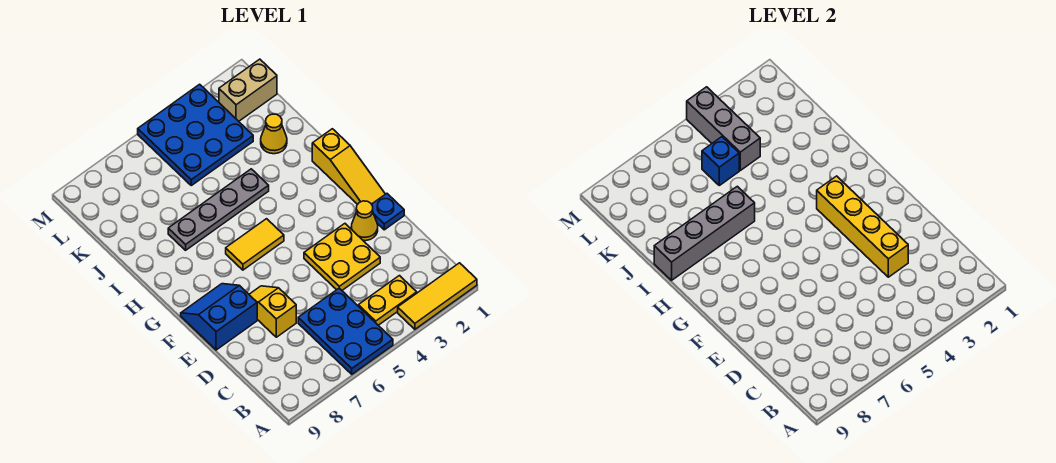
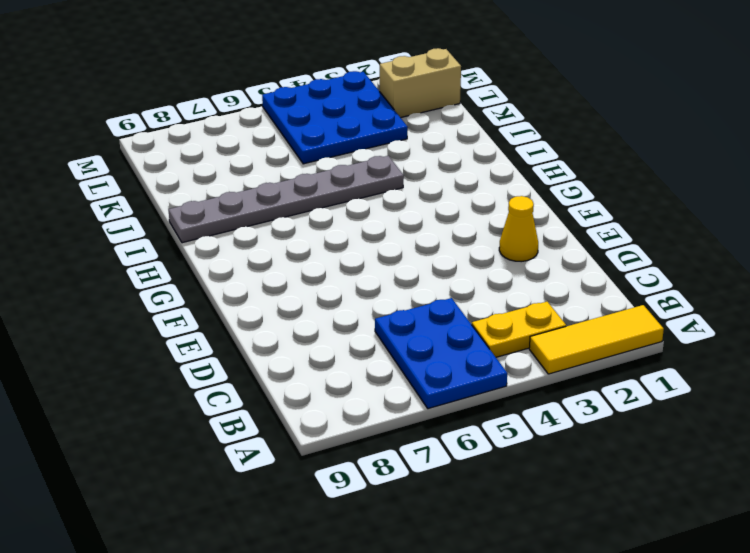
grey 1x6 plate [169,156,404,243] -> grey 1x4 plate [168,169,269,250]
none -> yellow 2x2 plate [304,224,380,290]
none -> yellow 1x2 slope [249,286,296,337]
none -> blue 1x1 plate [372,194,404,230]

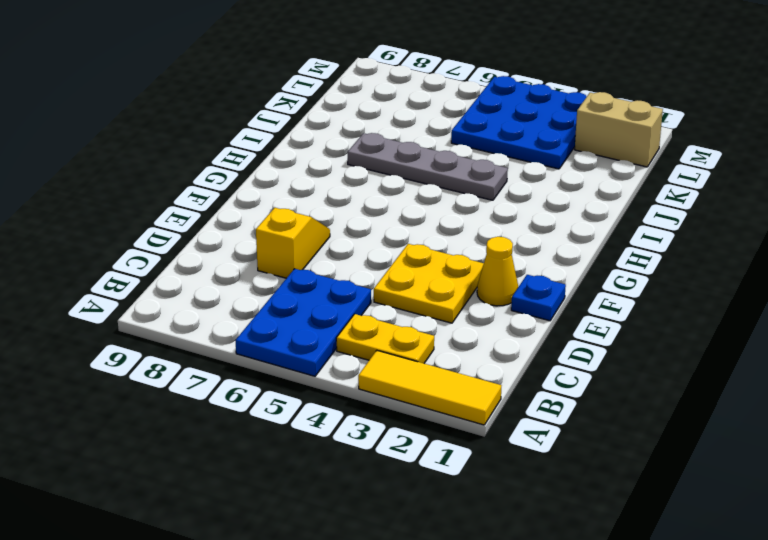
none -> blue 2x2 slope [181,284,257,350]
none -> yellow 1x3 slope [312,129,385,204]
none -> yellow 1x2 tile [226,219,284,270]

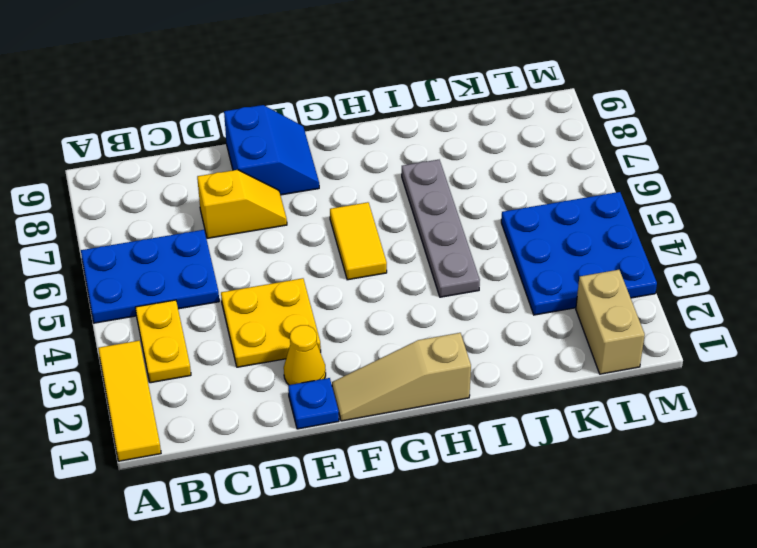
tan 1x3 slope [332,333,471,421] -> yellow 1x3 slope [312,129,385,204]
none -> yellow 1x1 cone [261,114,287,154]
none -> yellow 1x4 brick [817,176,908,277]
none -> grey 1x4 brick [654,186,755,280]

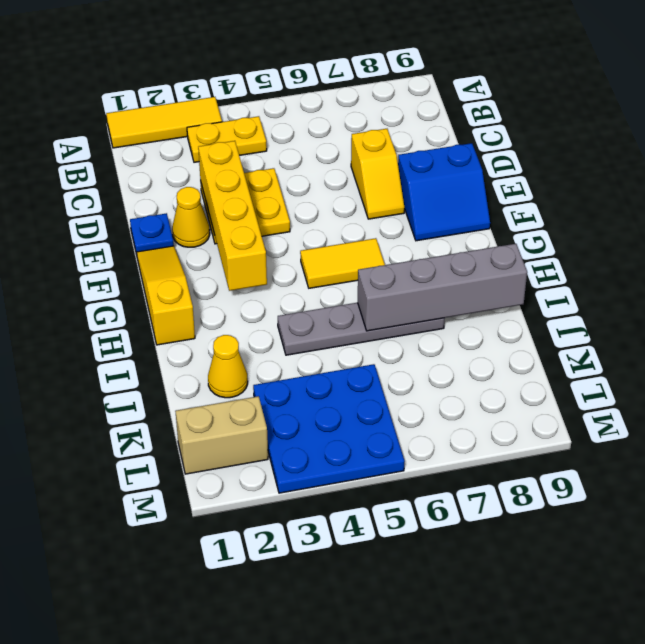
none -> blue 2x3 plate [298,288,393,374]
none -> grey 1x3 brick [687,87,760,170]
none -> blue 1x1 brick [702,137,739,185]

